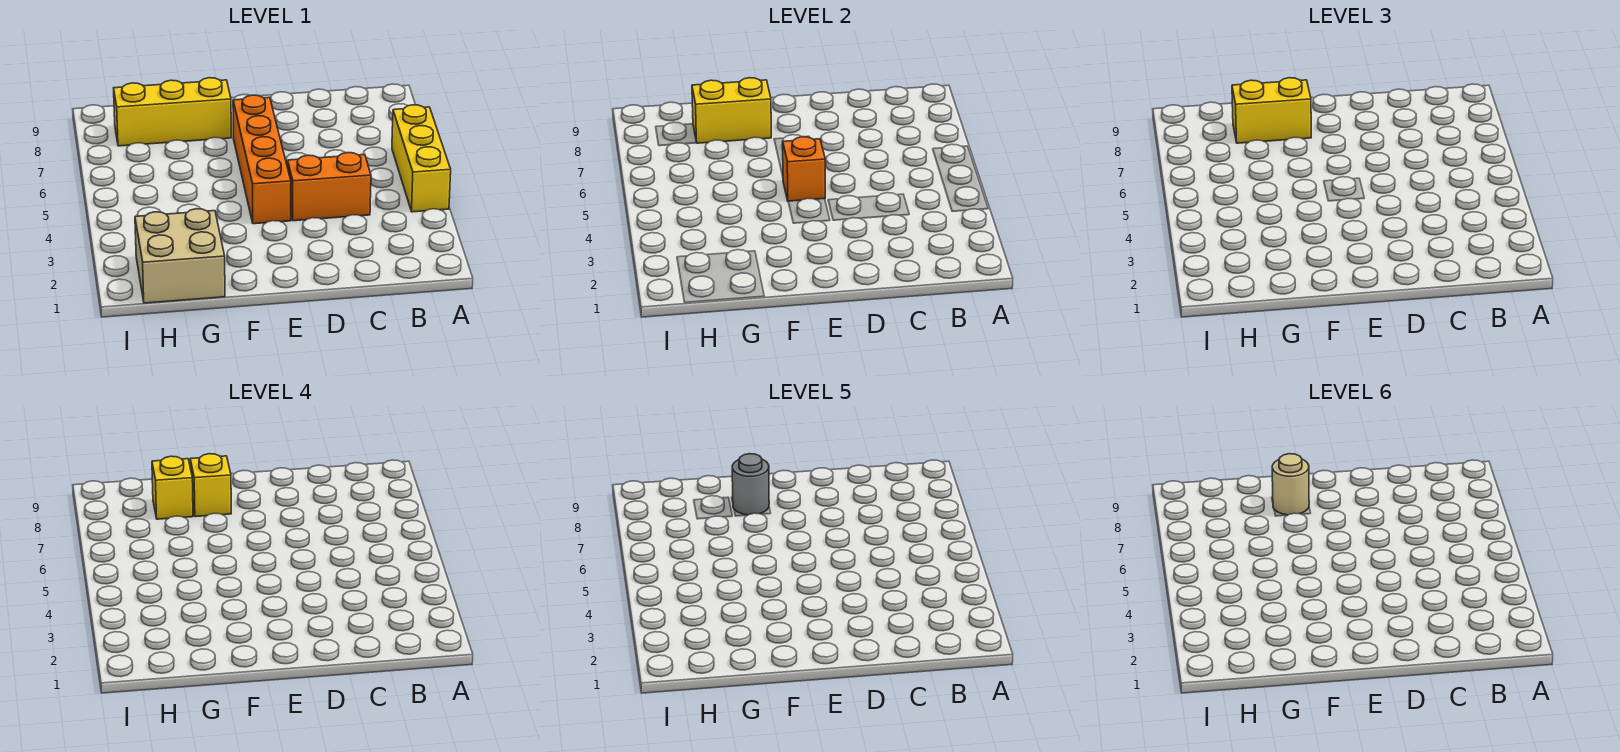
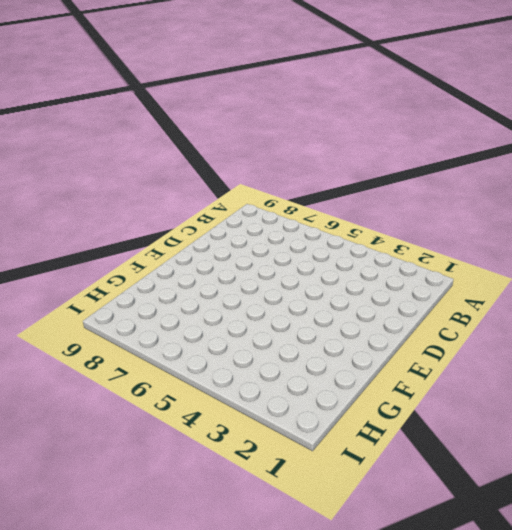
none -> yellow 1x3 brick [392,105,451,212]
none -> orange 1x2 brick [287,153,371,221]
none -> orange 1x4 brick [233,95,291,224]

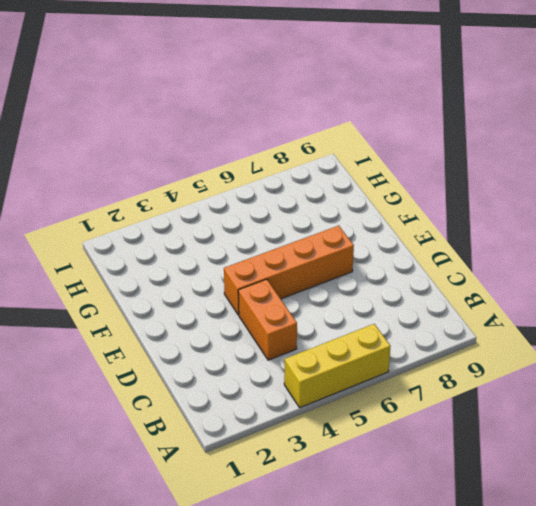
none -> yellow 1x3 brick [114,78,231,146]
none -> tan 2x2 brick [135,209,225,303]
none -> orange 1x1 brick [783,137,825,201]

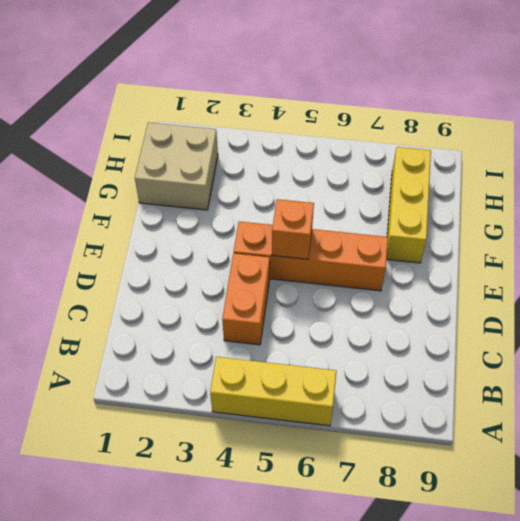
none -> yellow 1x2 brick [692,78,771,143]
none -> yellow 1x2 brick [1232,78,1311,143]
none -> yellow 1x1 brick [190,454,231,517]

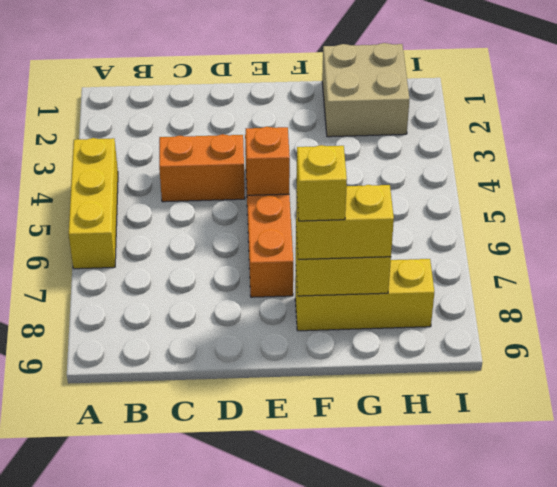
none -> yellow 1x1 brick [152,456,193,519]
none -> grey 1x1 round brick [732,454,769,515]
none -> tan 1x1 round brick [1272,454,1309,515]

